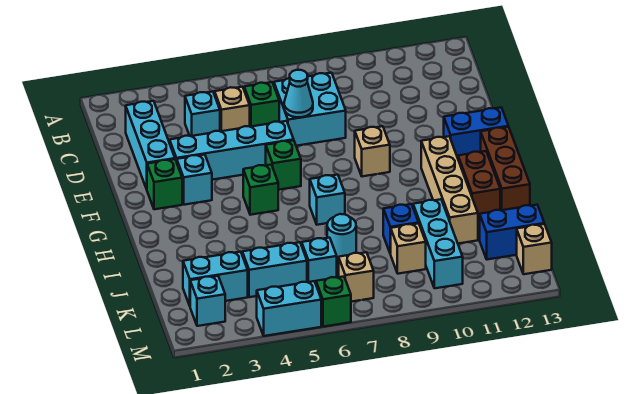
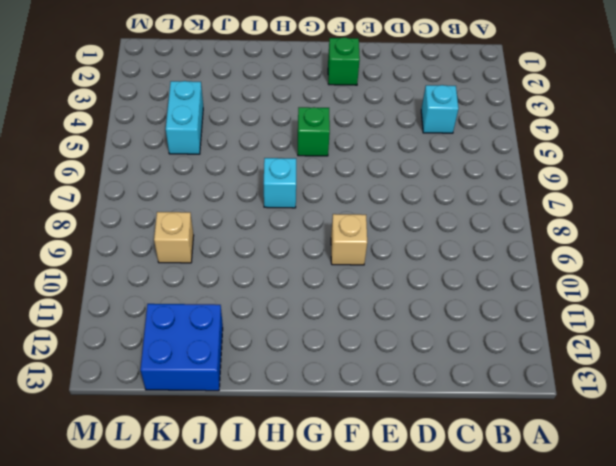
blue 2x2 brick [141,304,223,391] -> blue 1x2 brick [480,205,544,260]
none -> cyan 1x3 brick [126,101,175,189]
none -> tan 1x1 brick [215,87,250,131]
none -> green 1x1 brick [244,82,279,127]
none -> cyan 2x2 brick [274,73,346,146]

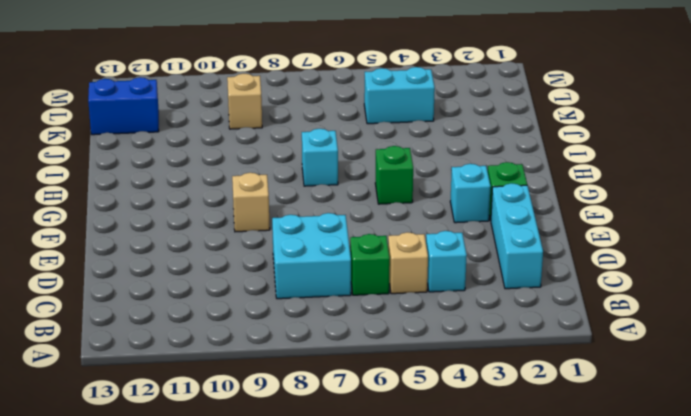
none -> cyan 1x4 brick [170,121,294,180]
none -> green 1x1 brick [266,140,301,190]
none -> blue 1x2 brick [444,107,509,158]
none -> tan 1x4 brick [421,136,478,244]

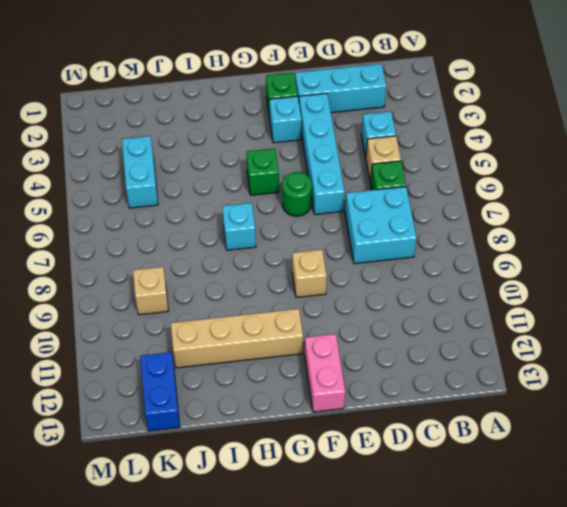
green 1x1 round brick [282,172,312,216] -> green 1x1 brick [266,140,301,190]
pink 1x2 brick [305,334,345,412] -> blue 1x2 brick [444,107,509,158]
none -> brown 1x3 brick [481,127,530,210]
none -> brown 1x2 brick [458,151,500,220]
none -> cyan 1x1 round brick [327,214,356,261]
none -> blue 1x1 brick [383,204,418,254]

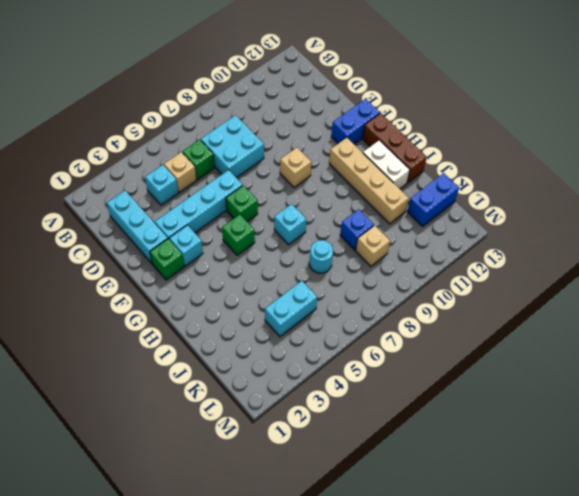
white 1x2 brick [363,140,410,189] -> brown 1x2 brick [458,151,500,220]
none -> cyan 1x3 brick [413,199,463,288]
none -> cyan 1x2 brick [183,252,248,305]
none -> cyan 1x1 brick [302,238,337,284]
none -> cyan 1x1 brick [190,276,225,326]

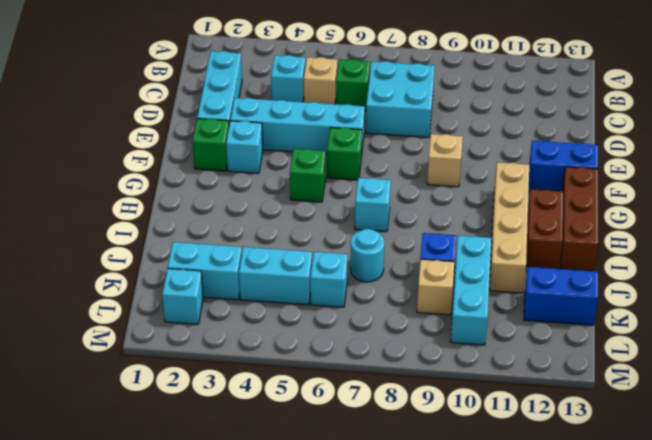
none -> tan 1x1 brick [339,252,374,302]
none -> tan 1x1 brick [517,224,552,274]
none -> cyan 1x2 brick [257,281,321,336]
none -> green 1x1 brick [316,277,351,327]

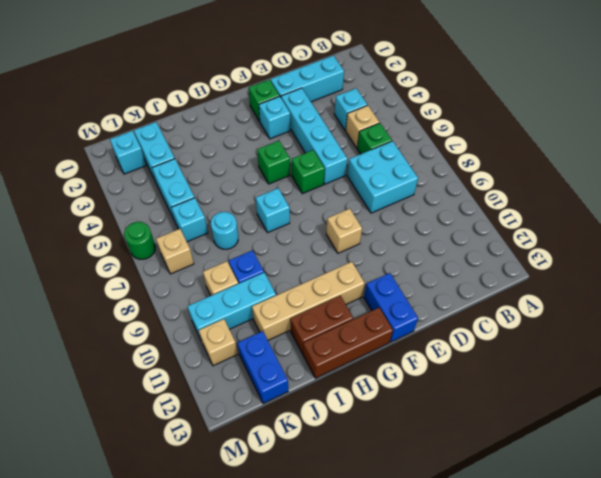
tan 1x1 brick [199,319,238,366] -> tan 1x1 brick moved to [517,224,552,274]
green 1x1 round brick [124,222,155,259] -> green 1x1 brick [316,277,351,327]
none -> cyan 1x2 brick [257,281,321,336]
none -> cyan 1x1 cone [284,70,313,117]

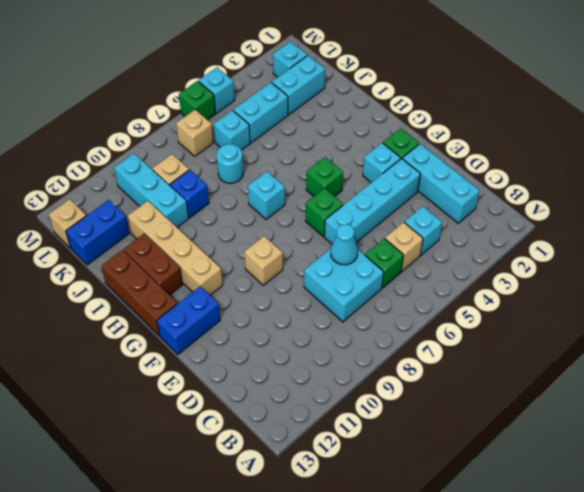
cyan 1x1 brick [199,67,235,113] -> cyan 1x2 brick [257,281,321,336]

